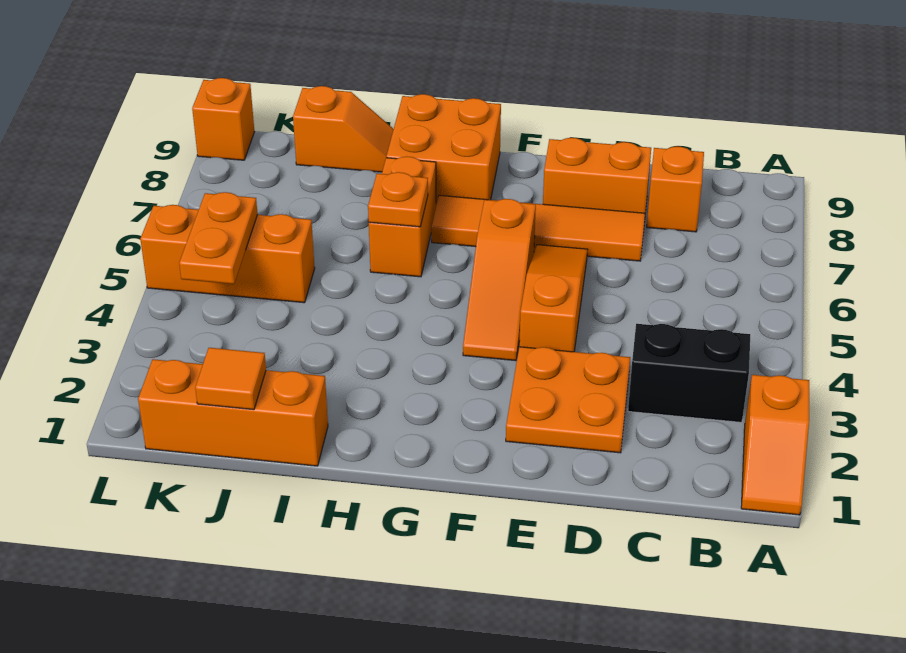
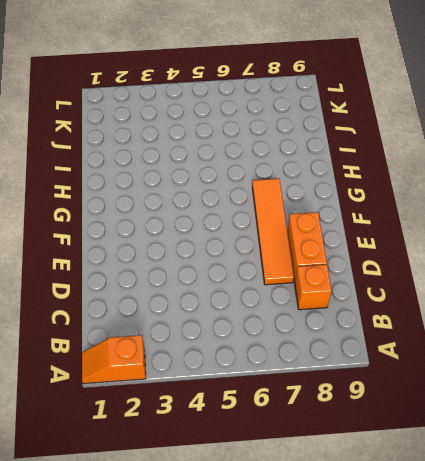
none -> black 1x2 brick [628,324,750,422]
none -> orange 2x2 plate [506,347,630,453]
none -> orange 1x3 slope [519,245,588,352]

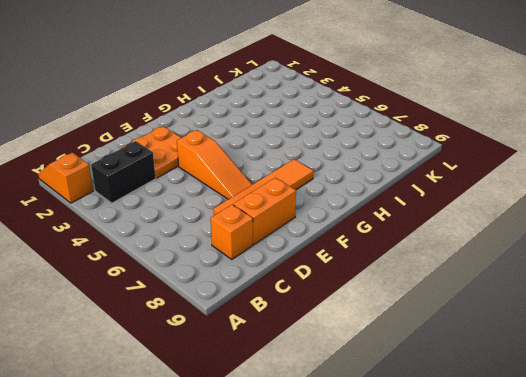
none -> orange 1x3 slope [463,199,536,361]
none -> orange 2x2 brick [386,94,501,204]
none -> orange 1x2 brick [369,156,436,277]

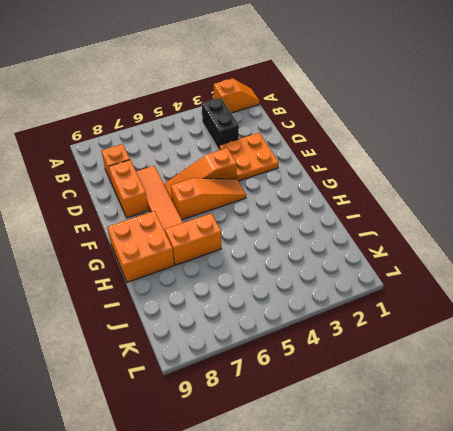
none -> orange 1x3 brick [138,359,328,466]
none -> orange 1x2 slope [293,86,394,172]
none -> orange 1x3 brick [140,205,315,303]

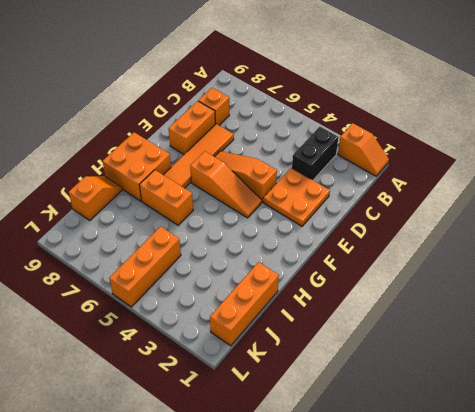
none -> orange 1x1 brick [192,78,254,160]
none -> orange 1x1 plate [368,172,428,227]
none -> orange 1x1 tile [195,348,266,410]

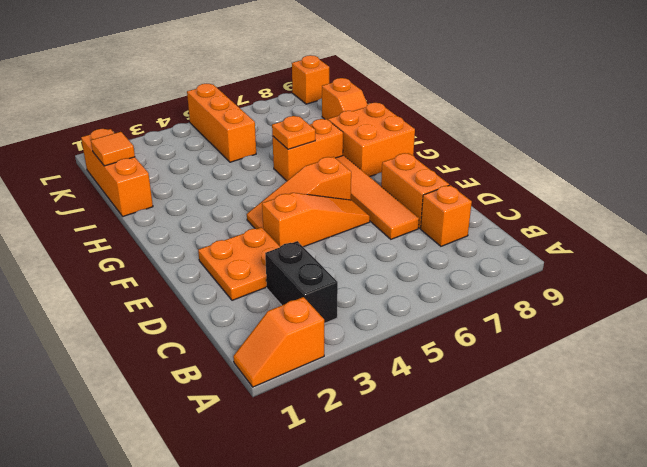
none -> orange 1x2 plate [179,192,258,284]

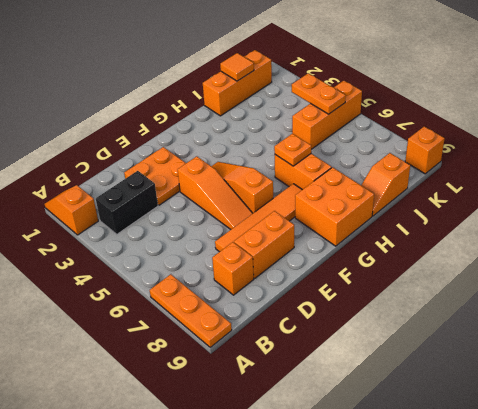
orange 1x3 plate [150,274,232,347] -> none

